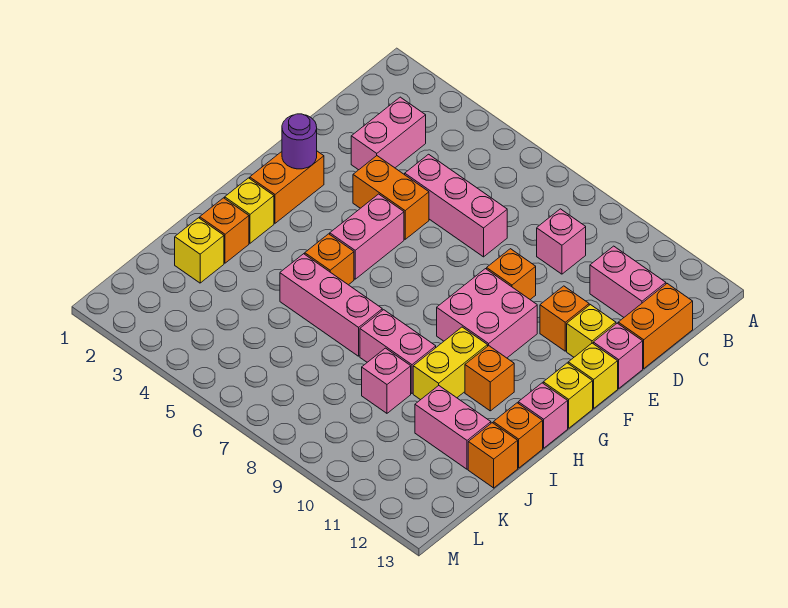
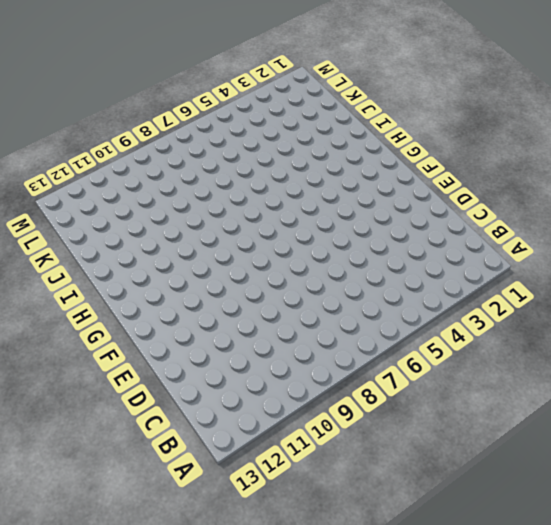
none -> pink 1x2 brick [351,97,426,170]
none -> pink 1x1 brick [537,209,586,274]
none -> pink 1x2 brick [590,246,666,317]

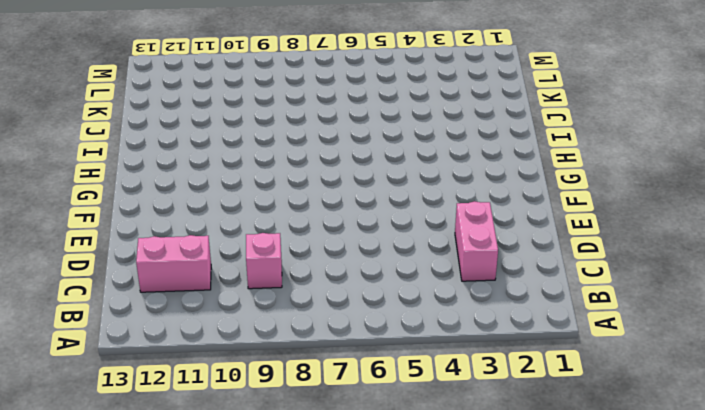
none -> orange 1x2 brick [618,284,693,368]
none -> pink 1x3 brick [405,154,507,257]
none -> orange 1x2 brick [353,156,429,239]

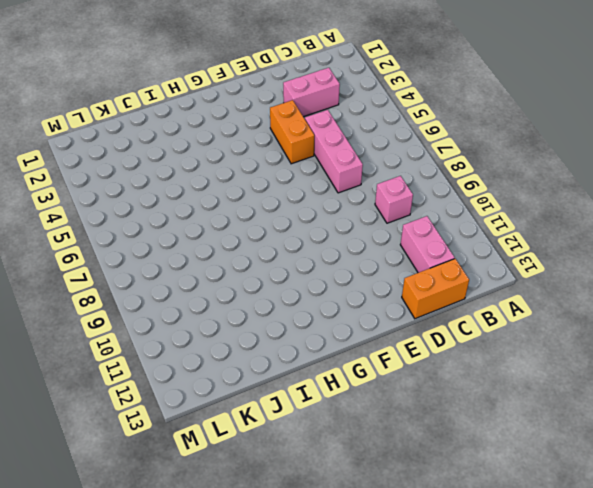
none -> orange 1x1 brick [487,249,536,299]
none -> orange 1x1 brick [540,286,589,351]
none -> yellow 1x1 brick [567,305,616,357]

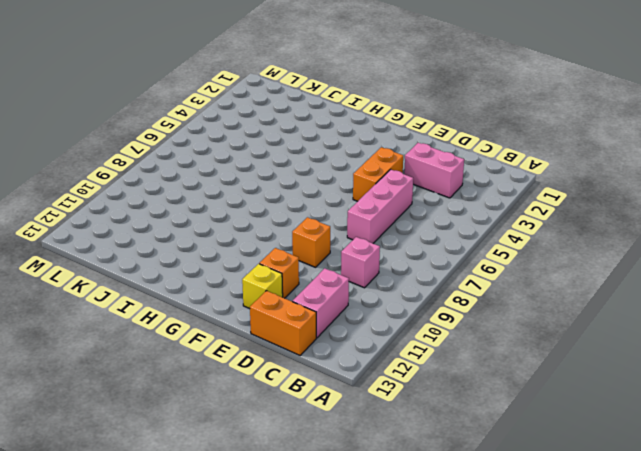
none -> pink 1x1 brick [593,323,643,388]
none -> orange 1x2 brick [250,151,324,223]
none -> pink 1x2 brick [330,194,404,279]

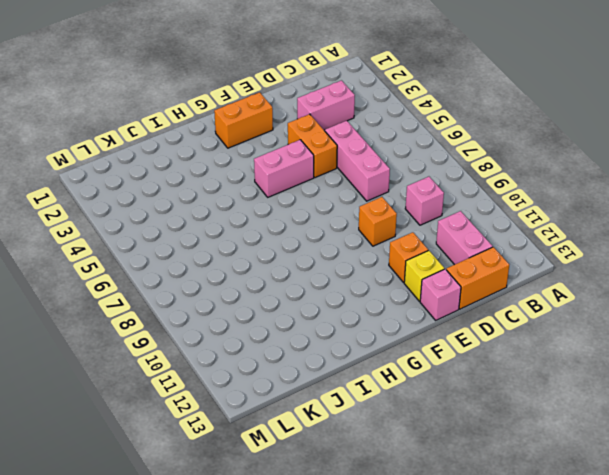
none -> pink 2x2 brick [437,269,537,358]
none -> yellow 1x1 brick [568,343,618,408]
none -> yellow 1x1 brick [543,363,593,428]

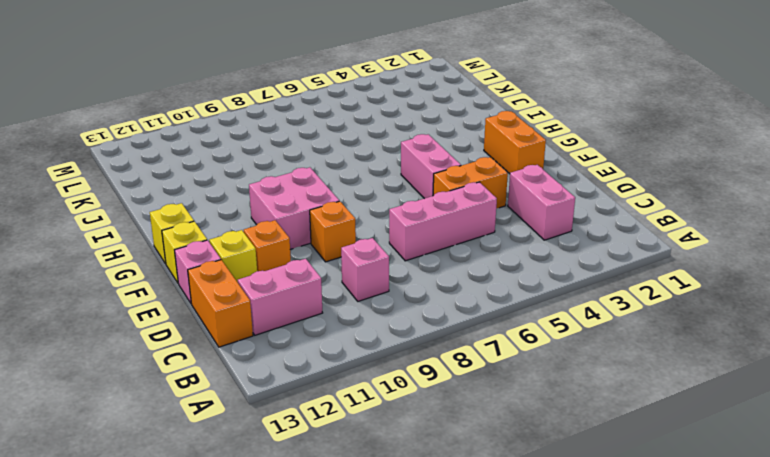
none -> yellow 1x1 brick [225,178,274,243]
none -> orange 1x1 brick [305,234,354,285]
none -> yellow 1x2 brick [413,327,488,400]

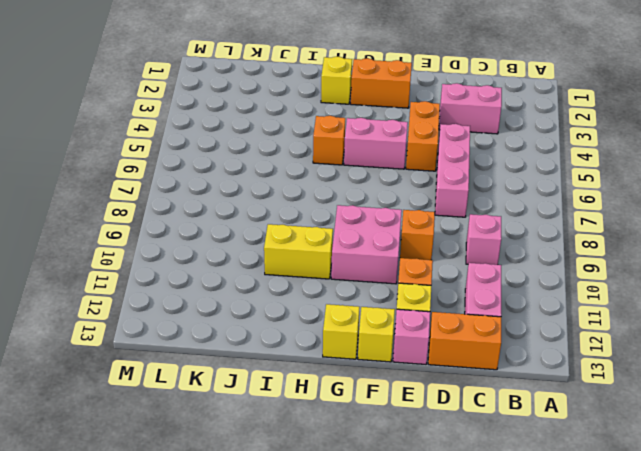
none -> orange 1x1 brick [465,346,514,411]
none -> pink 1x1 brick [518,383,568,448]
none -> orange 1x1 brick [200,198,249,263]

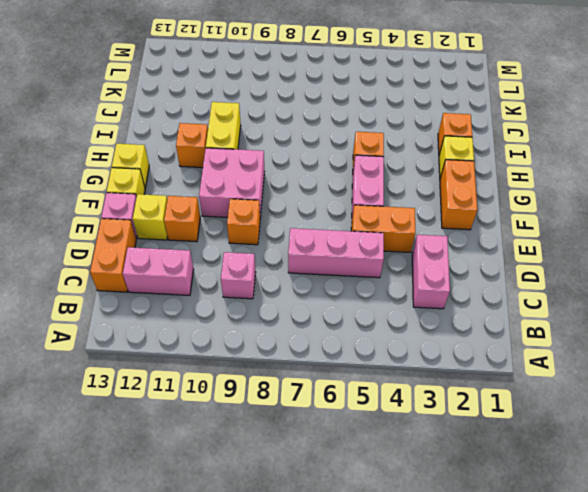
none -> pink 1x1 brick [518,383,568,448]
none -> pink 1x3 brick [280,254,382,356]
none -> pink 1x2 brick [360,310,436,393]

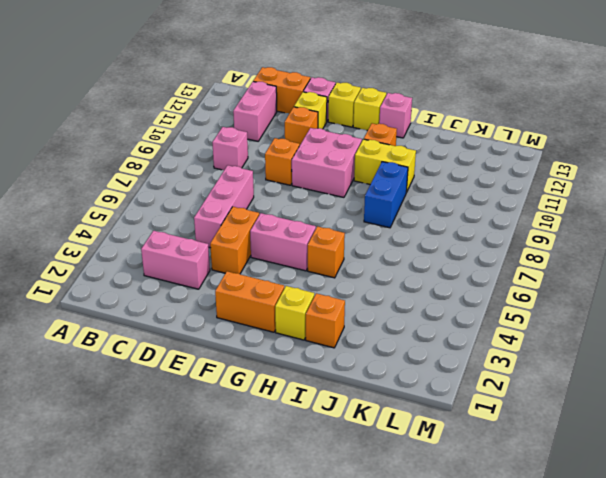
blue 1x2 brick [364,162,408,228] -> pink 1x2 brick [360,310,436,393]
none -> pink 1x3 brick [280,254,382,356]
none -> orange 1x1 brick [493,403,543,468]
none -> yellow 1x1 brick [175,218,224,283]

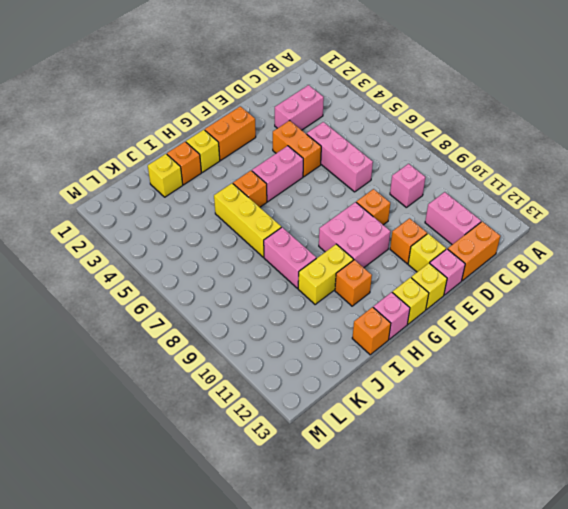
yellow 1x3 brick [214,183,281,257] -> pink 1x3 brick [280,254,382,356]
none -> pink 1x1 brick [362,348,411,413]
none -> pink 1x2 brick [415,386,491,469]
none -> orange 1x1 brick [468,423,518,488]

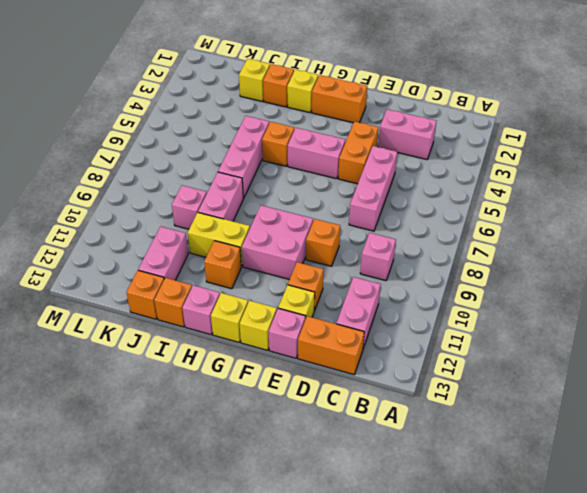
none -> purple 1x1 round brick [282,114,317,169]

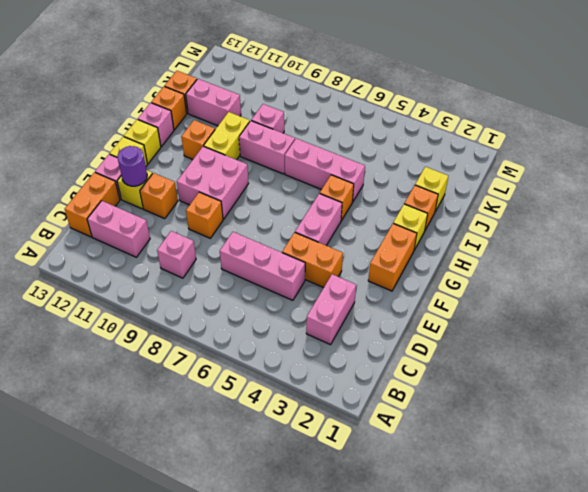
purple 1x1 round brick [117,146,147,186] -> purple 1x1 round brick moved to [282,114,317,169]

